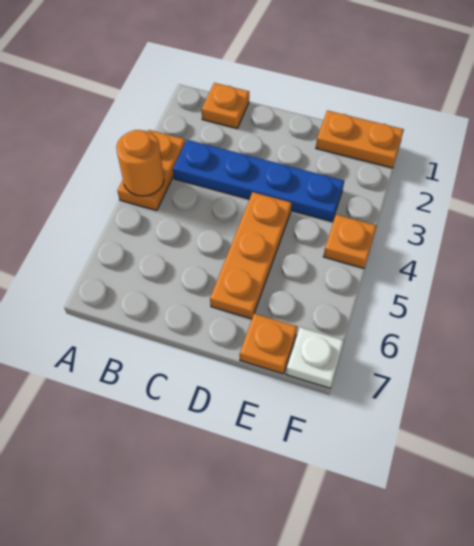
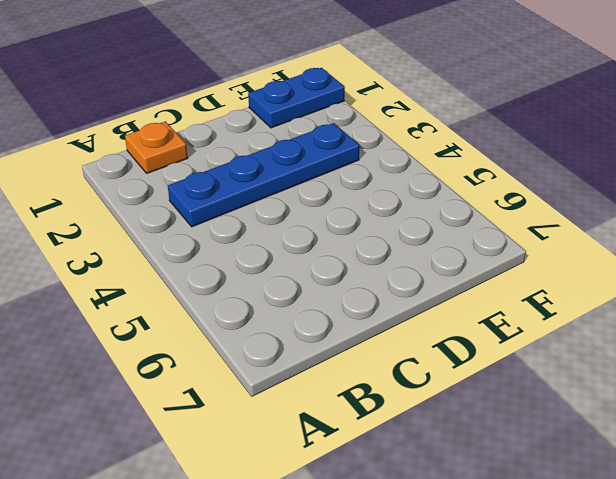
blue 1x2 plate [248,68,345,128] -> orange 1x2 plate [316,110,404,168]
none -> orange 1x2 plate [117,130,185,211]
none -> orange 1x3 plate [210,192,292,319]

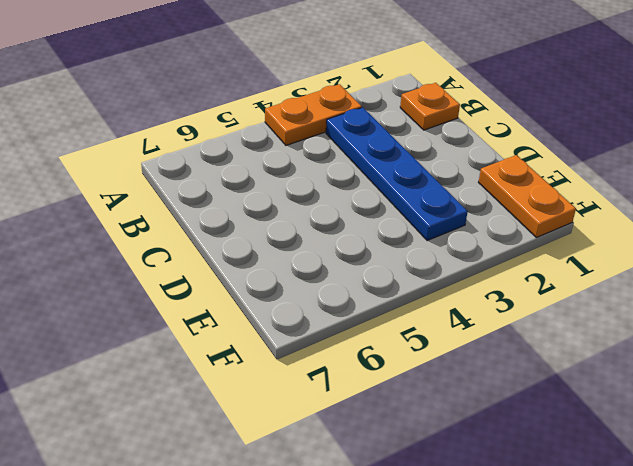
none -> orange 1x3 plate [210,192,292,319]
none -> orange 1x1 plate [240,314,297,374]

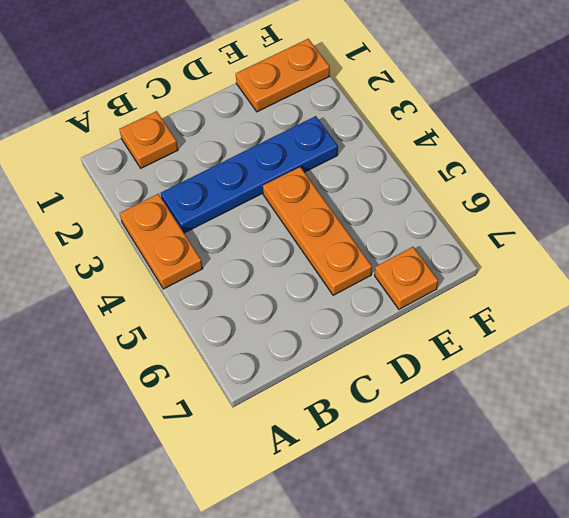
none -> orange 1x1 plate [323,215,376,268]
none -> white 1x1 plate [286,327,344,388]

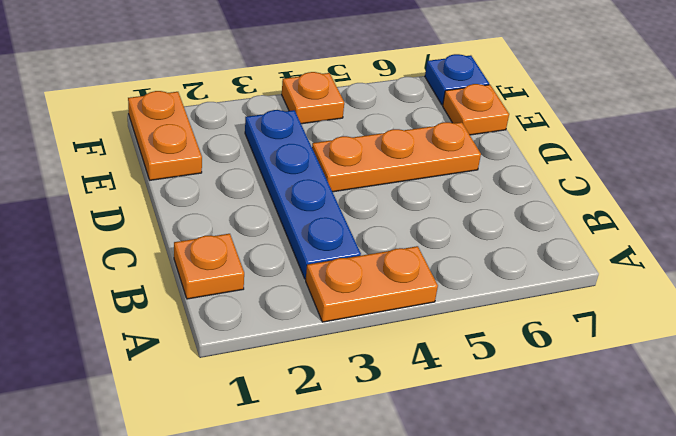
blue 1x1 plate [425,54,489,105] -> white 1x1 plate [286,327,344,388]
none -> orange 1x1 round brick [116,130,164,196]

